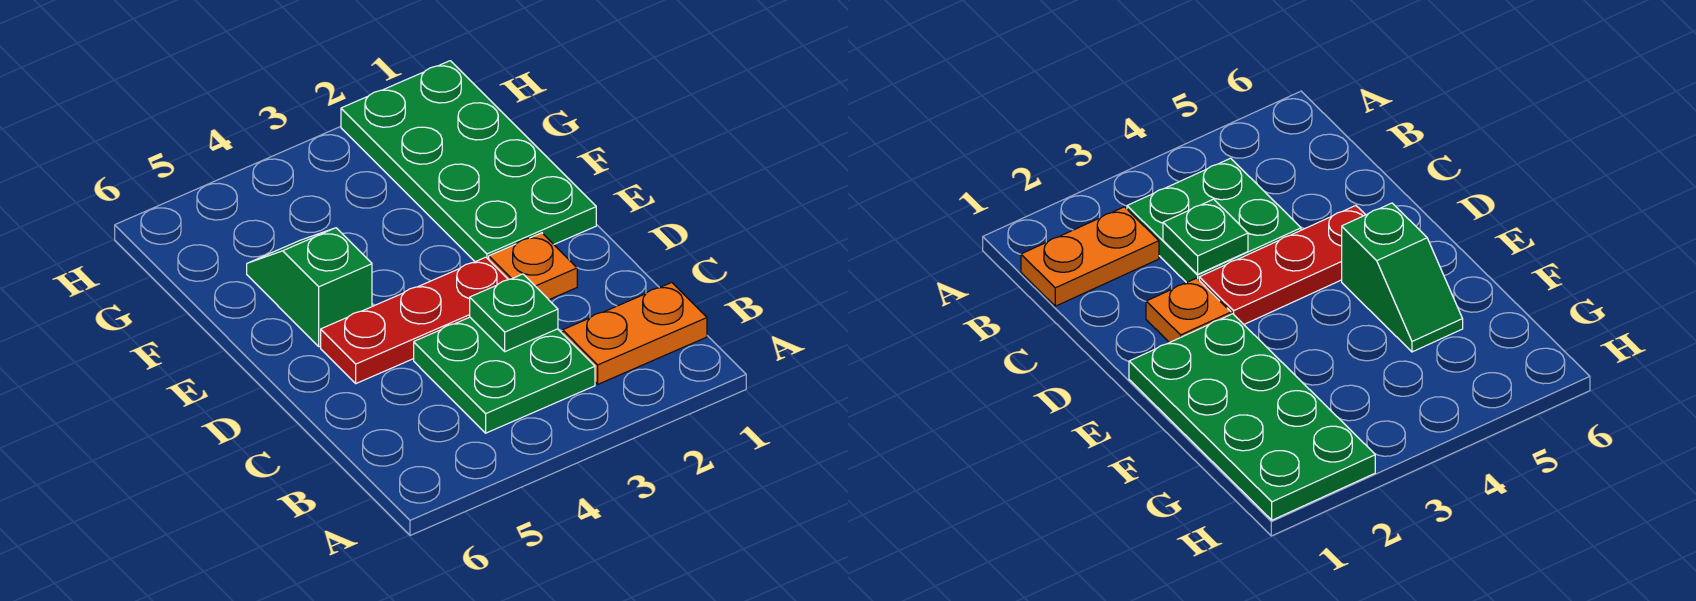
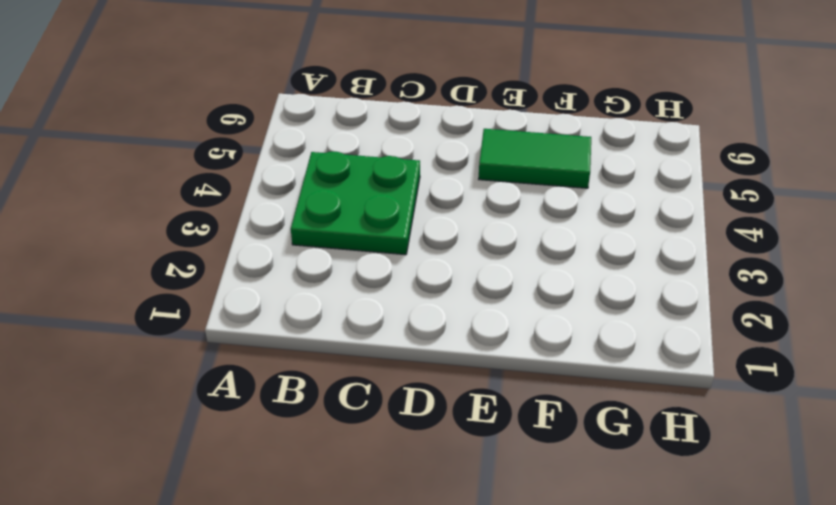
green 1x2 tile [479,129,591,188] -> green 1x2 slope [247,228,372,347]
none -> orange 1x2 plate [563,282,707,384]
none -> orange 1x1 plate [489,233,577,300]

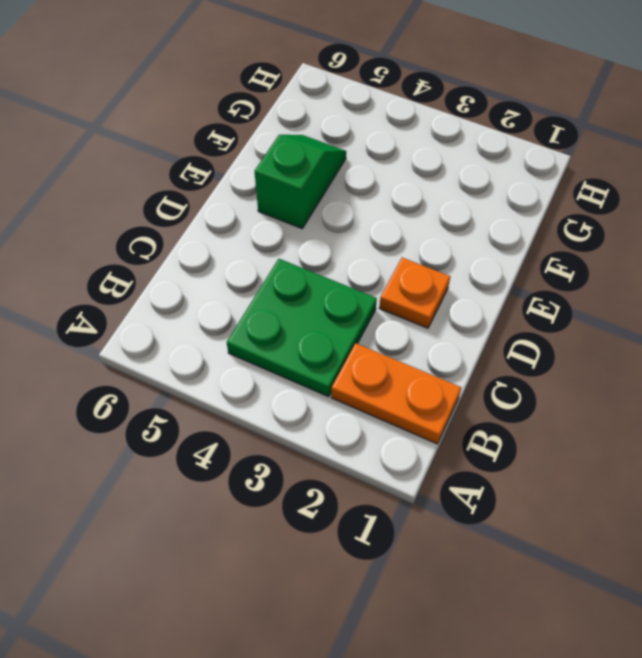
none -> red 1x3 plate [321,257,508,383]
none -> green 2x4 plate [341,61,596,262]

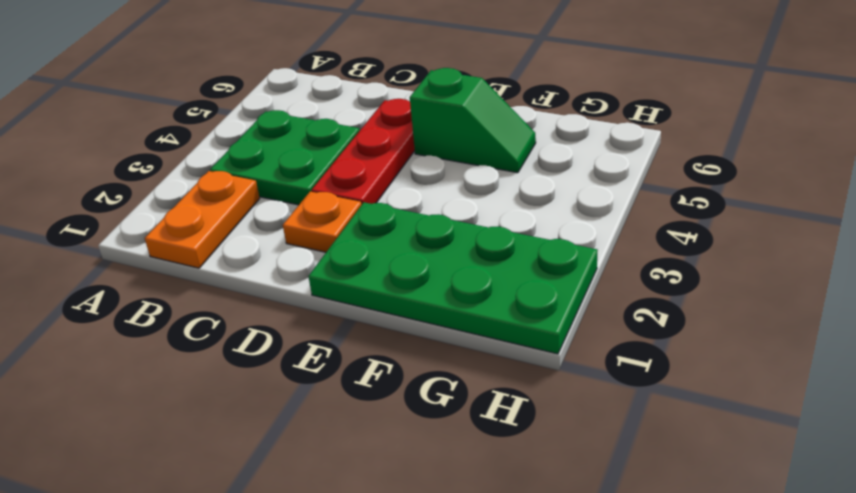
none -> green 1x1 plate [470,274,558,352]

